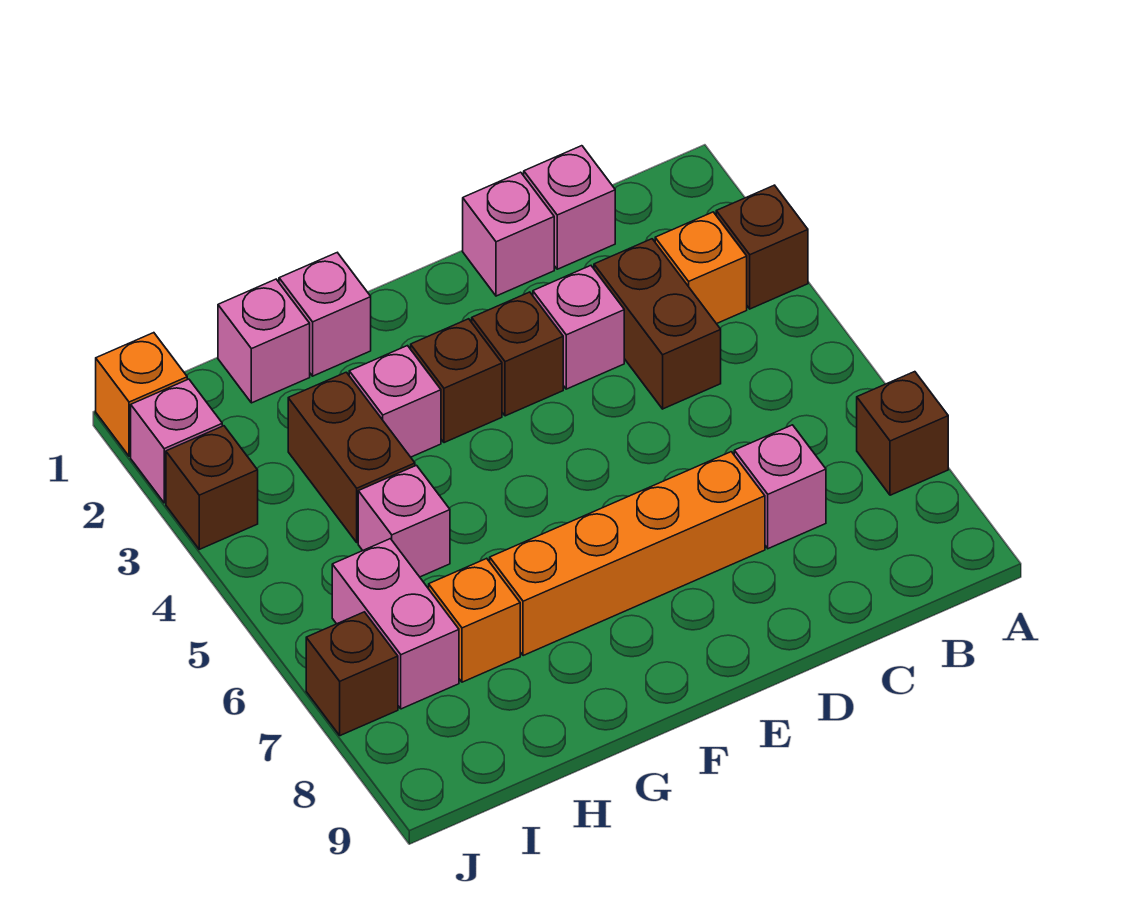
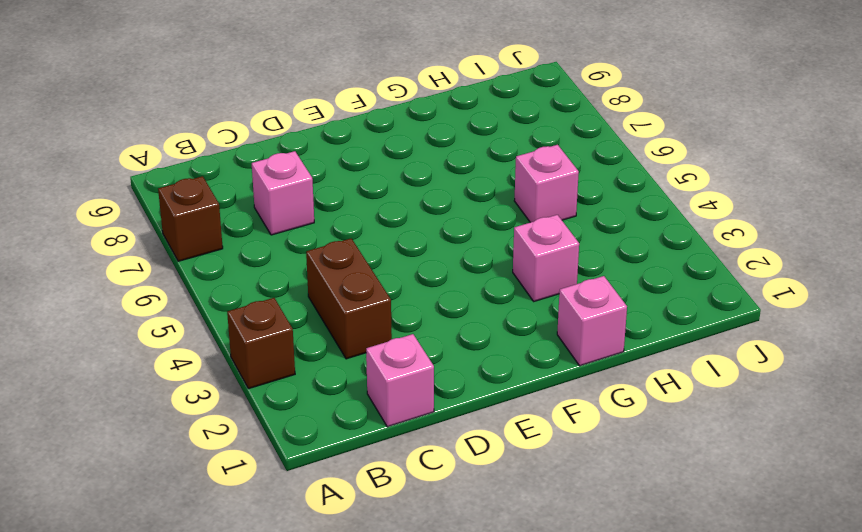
none -> orange 1x1 brick [655,212,747,324]
none -> pink 1x1 brick [463,172,554,296]
none -> pink 1x1 brick [533,266,624,389]

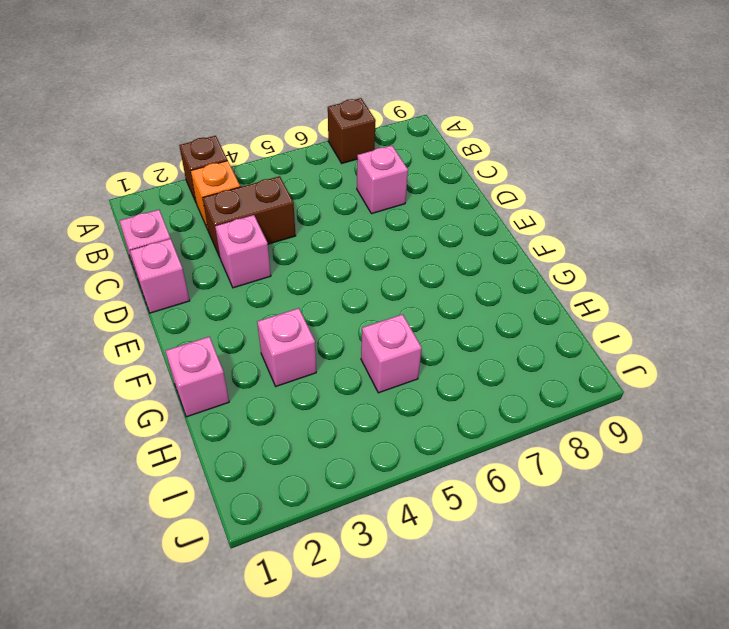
none -> orange 1x4 brick [490,452,765,656]
none -> brown 1x1 brick [472,292,563,416]
none -> brown 1x1 brick [411,319,502,443]

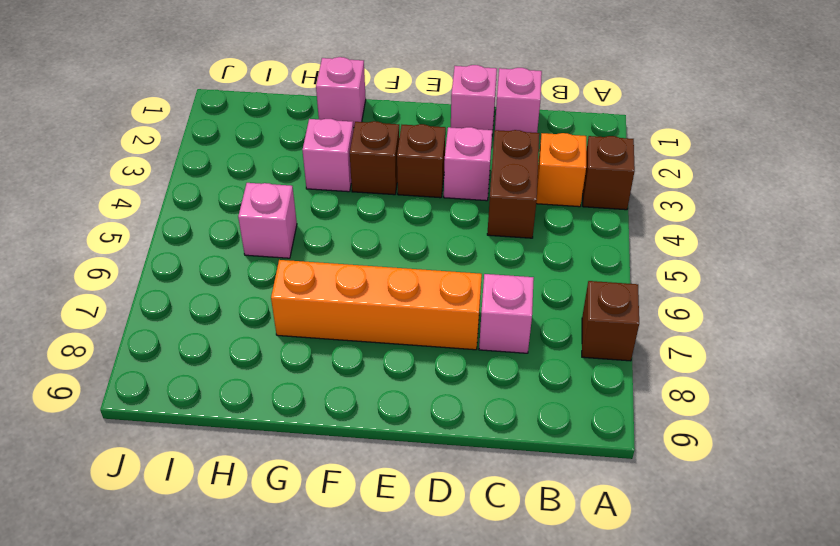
none -> pink 1x1 brick [218,279,310,403]
none -> brown 1x2 brick [288,372,415,542]
none -> orange 1x1 brick [429,558,520,682]

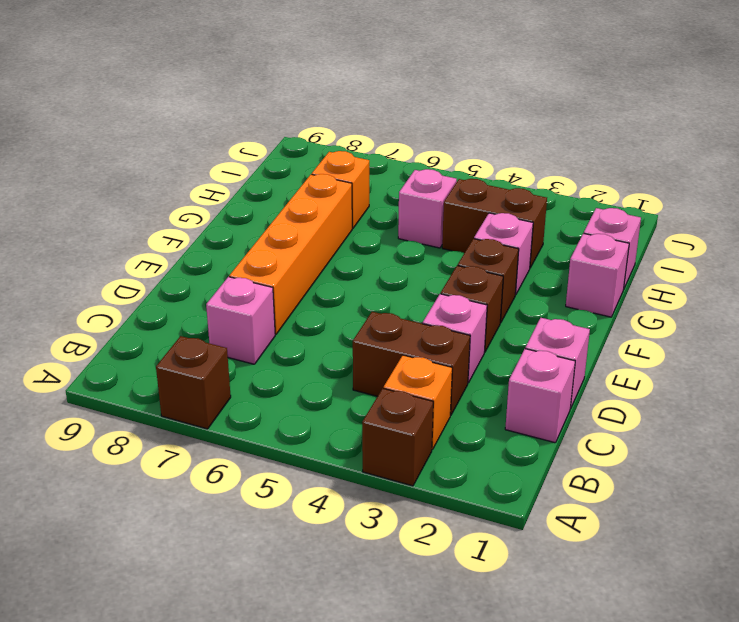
none -> pink 1x2 brick [332,539,459,709]
none -> orange 1x1 brick [96,333,187,456]
none -> pink 1x1 brick [131,379,222,503]

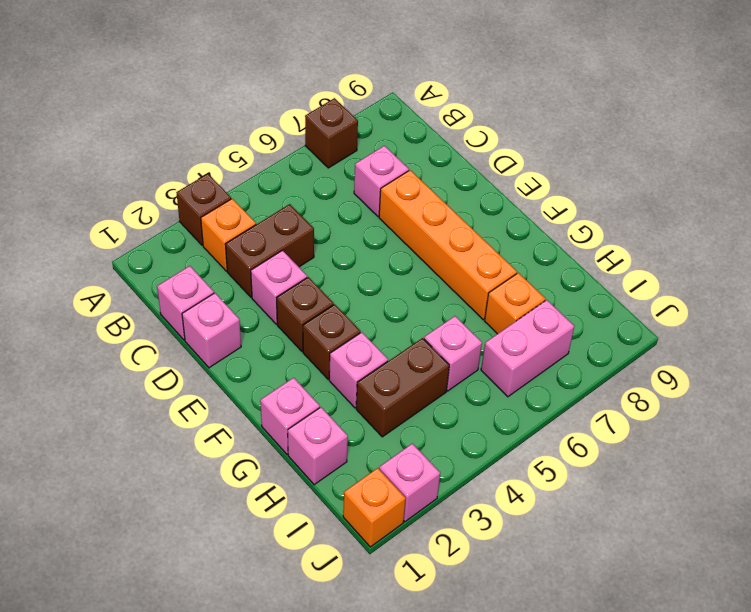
none -> brown 1x1 brick [166,426,258,549]
none -> brown 1x1 brick [306,612,398,736]

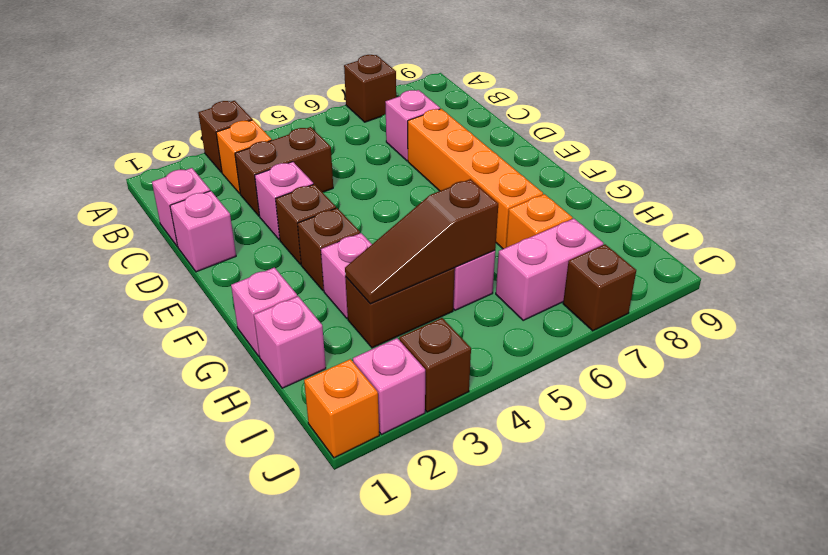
brown 1x3 slope [345,179,498,304] -> none

